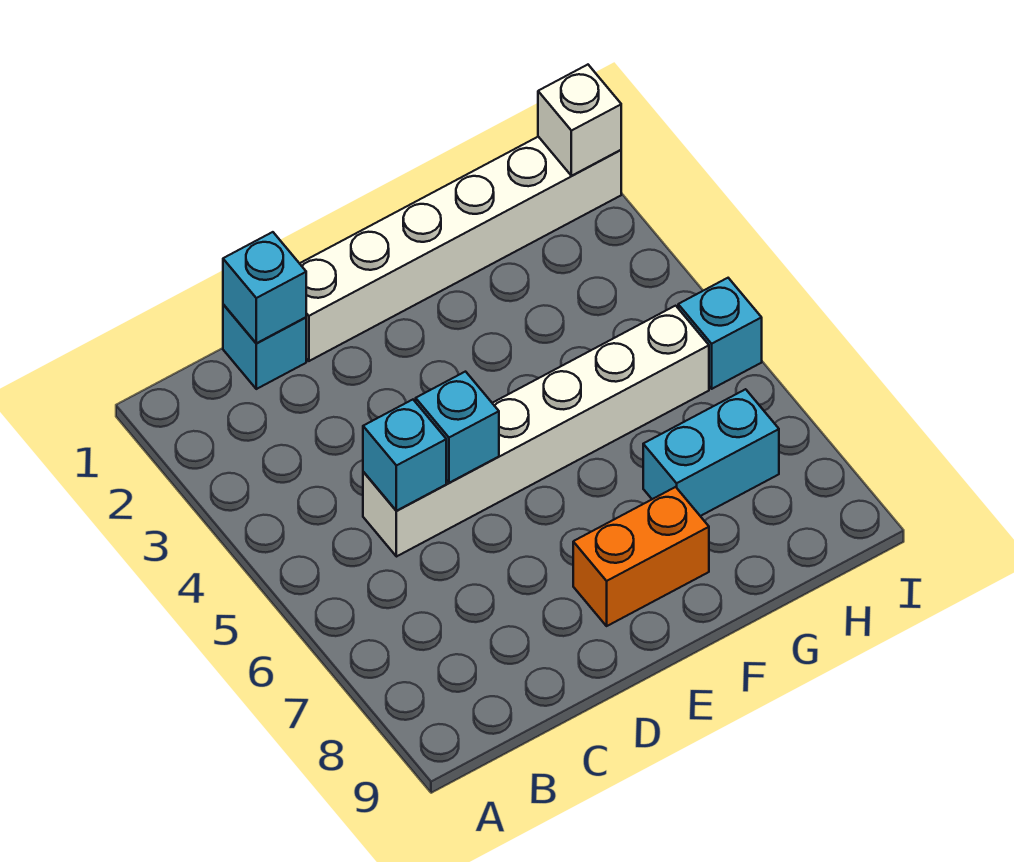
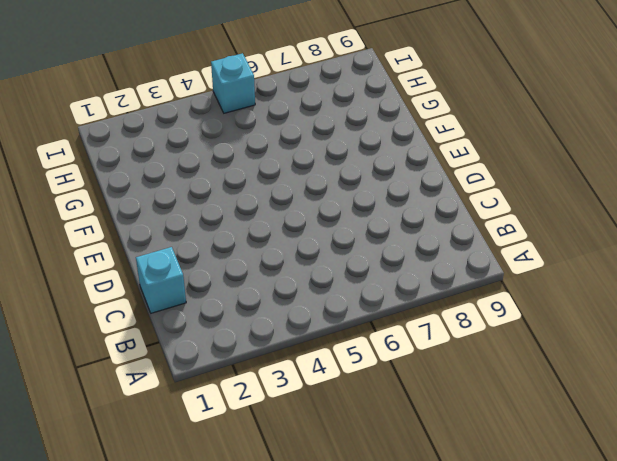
none -> white 1x6 brick [363,306,709,557]
none -> white 1x6 brick [300,137,621,361]

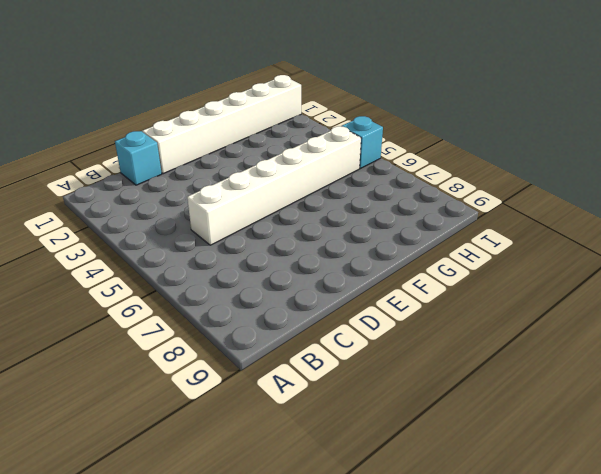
none -> orange 1x2 brick [573,487,709,626]
none -> cyan 1x2 brick [643,389,779,516]

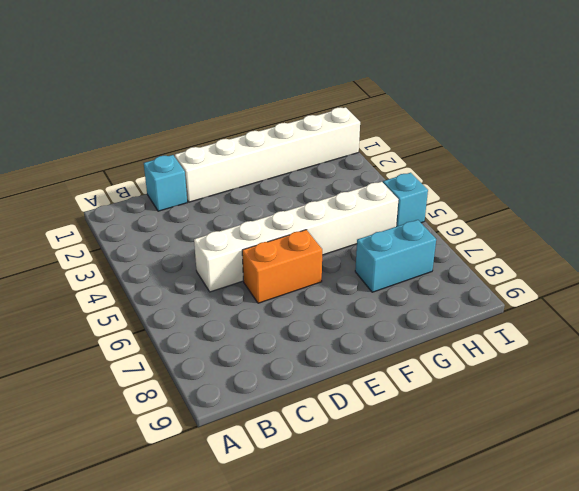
orange 1x2 brick [242,230,322,303] -> orange 1x2 brick moved to [573,487,709,626]
none -> cyan 1x1 brick [223,232,306,343]
none -> cyan 1x1 brick [363,400,446,511]

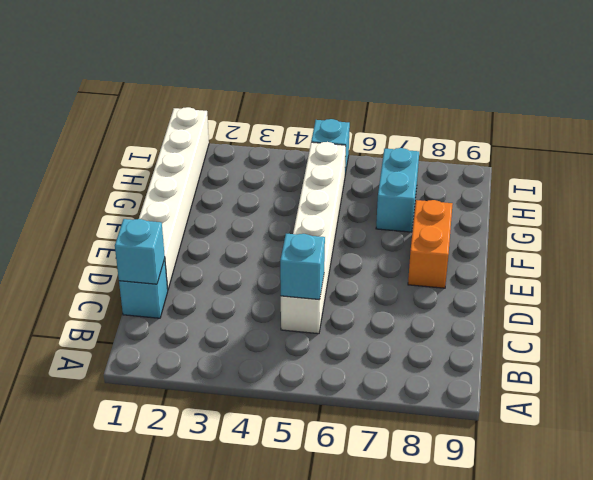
none -> cyan 1x1 brick [416,372,499,483]
none -> white 1x1 brick [538,65,621,176]

